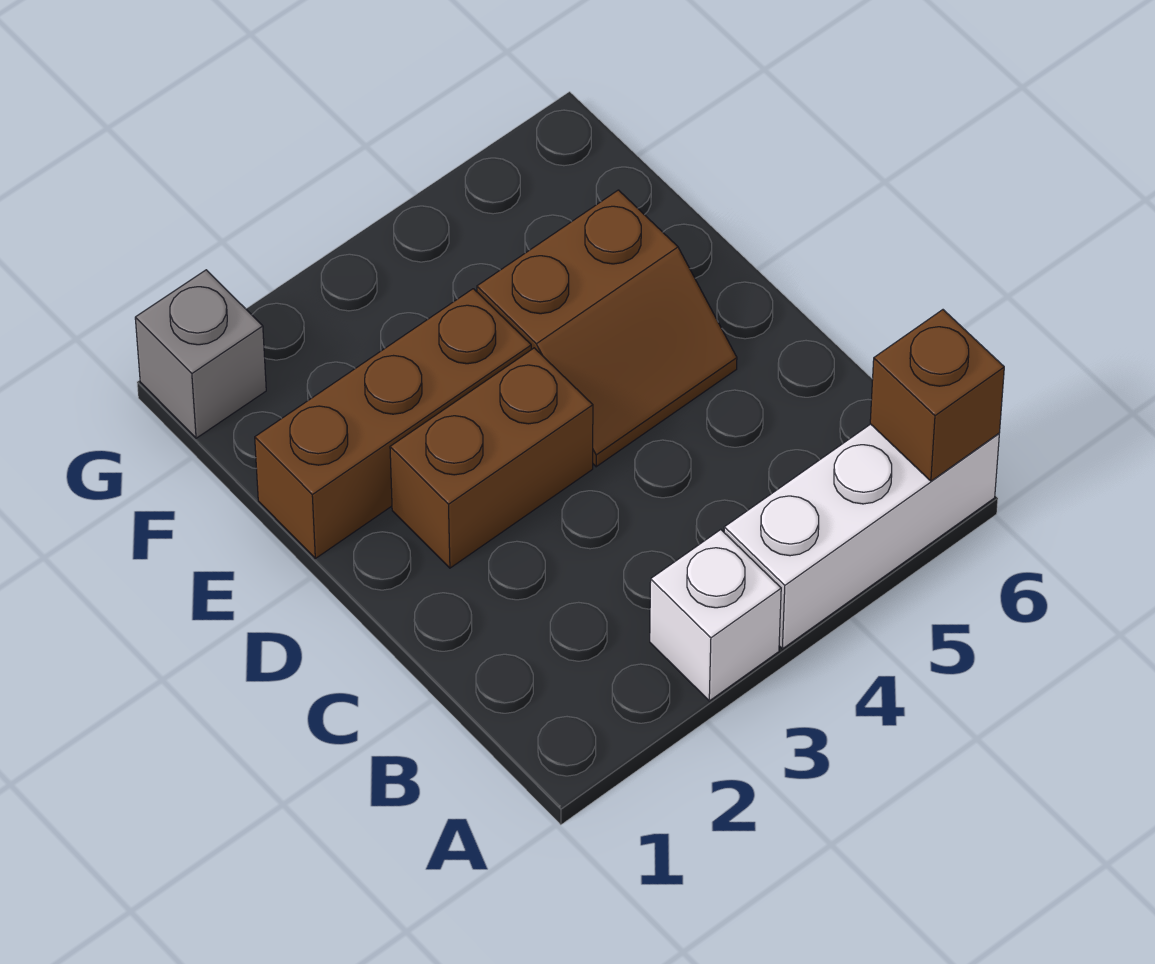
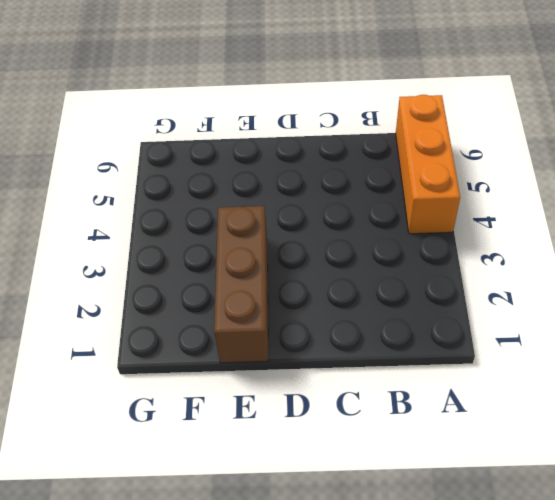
orange 1x3 brick [396,95,460,234] -> white 1x3 brick [724,424,999,649]
none -> white 1x1 brick [650,530,781,701]
none -> brown 1x2 brick [390,348,593,568]

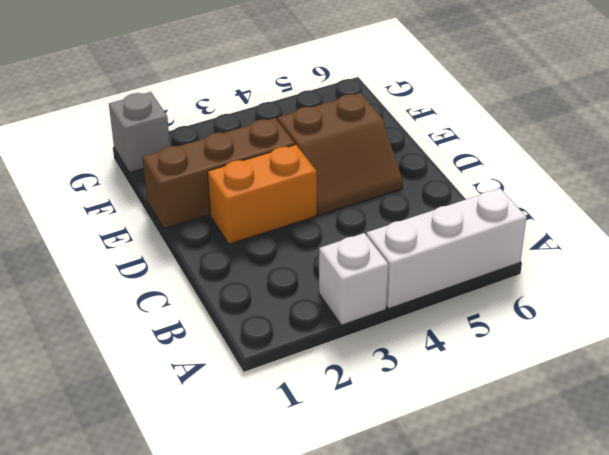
orange 1x2 brick [208,145,317,244] -> brown 1x2 brick [390,348,593,568]
none -> brown 1x1 brick [870,310,1004,481]

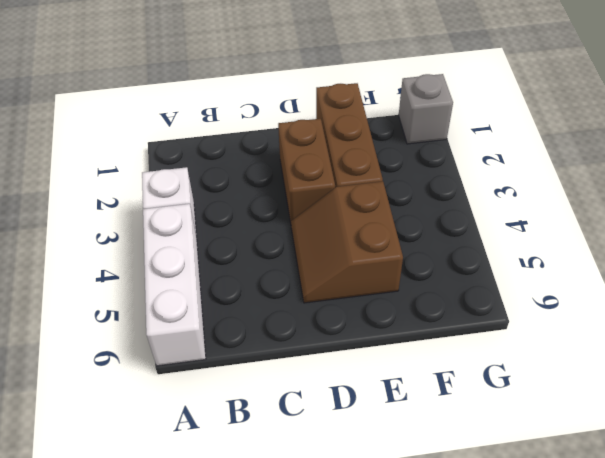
none -> brown 1x1 brick [870,310,1004,481]

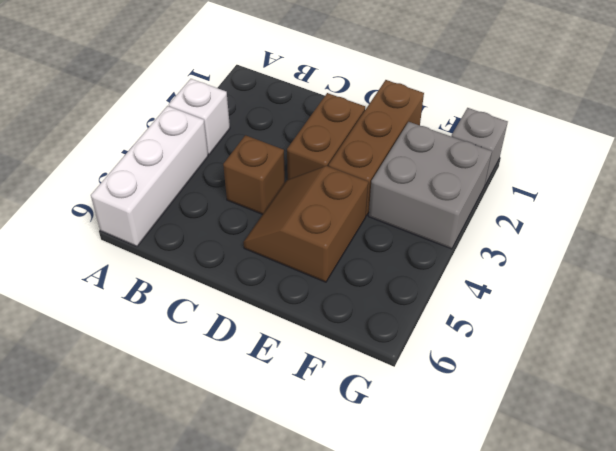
brown 1x1 brick [223,135,285,214] -> brown 1x1 brick moved to [870,310,1004,481]
grey 2x2 brick [369,122,492,249] -> none

